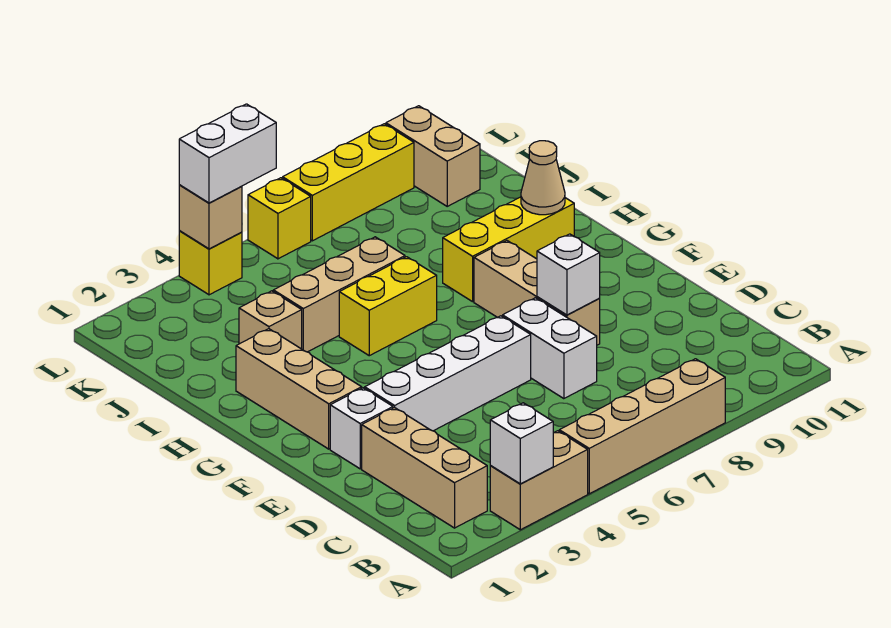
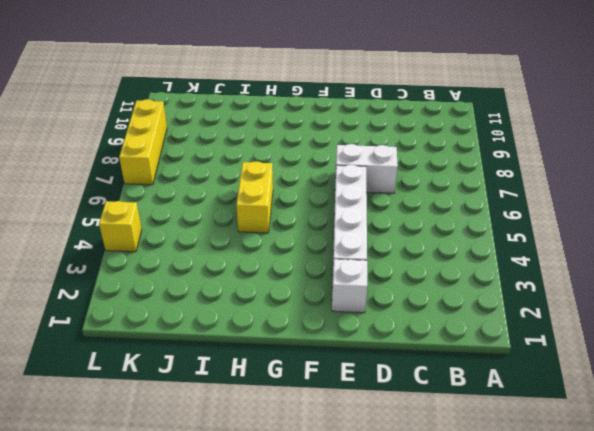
none -> tan 1x2 brick [490,431,588,530]
none -> tan 1x4 brick [559,359,725,494]
none -> tan 1x3 brick [362,407,487,528]

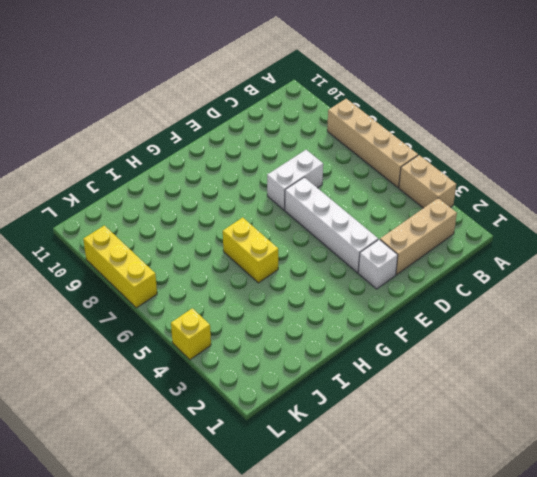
none -> tan 1x3 brick [474,240,600,345]
none -> tan 1x3 brick [236,329,362,449]
none -> yellow 1x3 brick [443,197,574,302]

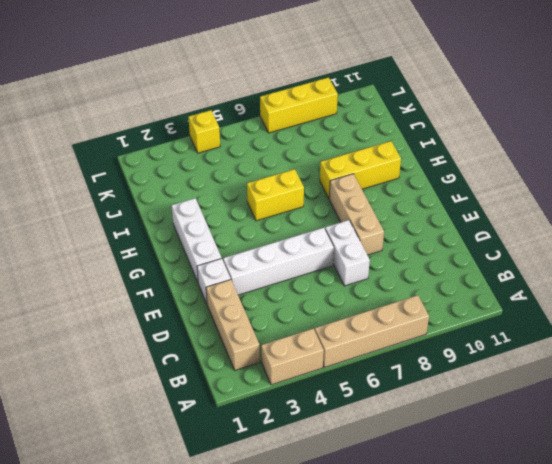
white 1x3 brick [171,198,222,282] -> tan 1x3 brick [236,329,362,449]
none -> tan 1x1 brick [239,291,302,349]
none -> tan 1x3 brick [273,237,405,352]
none -> tan 1x2 brick [386,106,480,206]

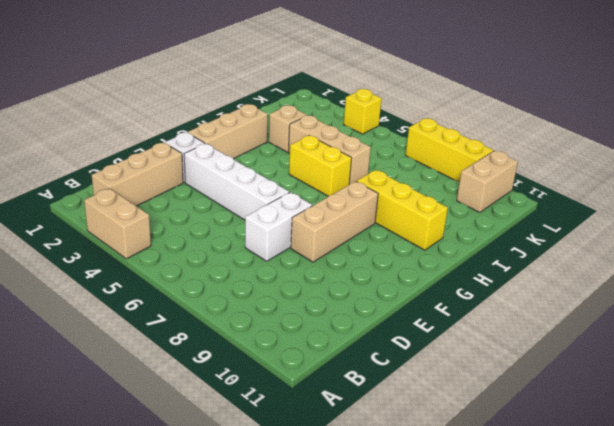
none -> tan 1x4 brick [559,359,725,494]
none -> yellow 1x1 brick [248,178,311,259]
none -> white 1x1 brick [490,403,553,484]

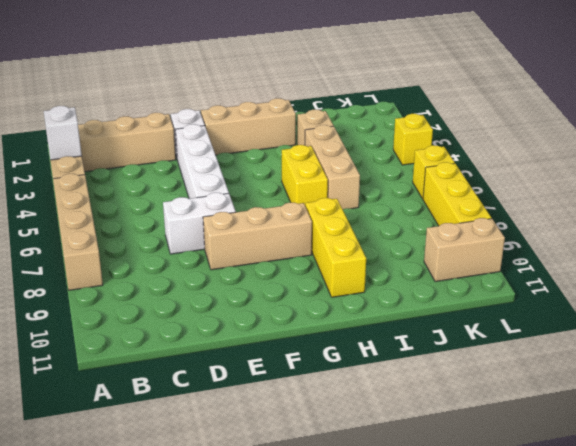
none -> white 1x1 brick [537,234,600,315]
none -> tan 1x1 cone [521,141,565,215]
none -> tan 1x1 brick [179,185,242,249]

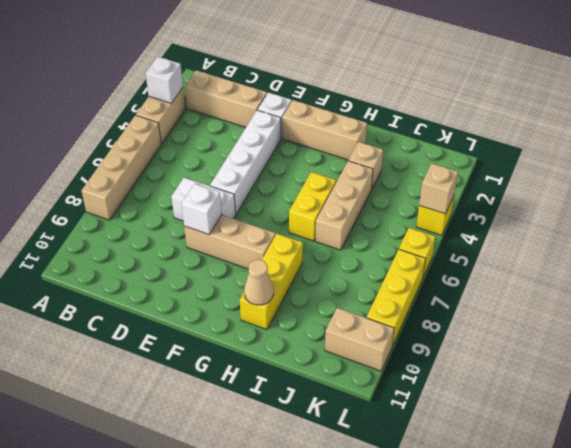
none -> white 1x2 brick [179,104,276,203]

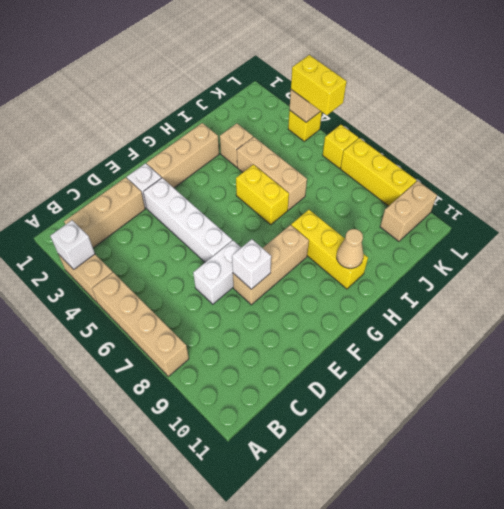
yellow 1x2 brick [291,55,347,115] -> white 1x2 brick [179,104,276,203]

